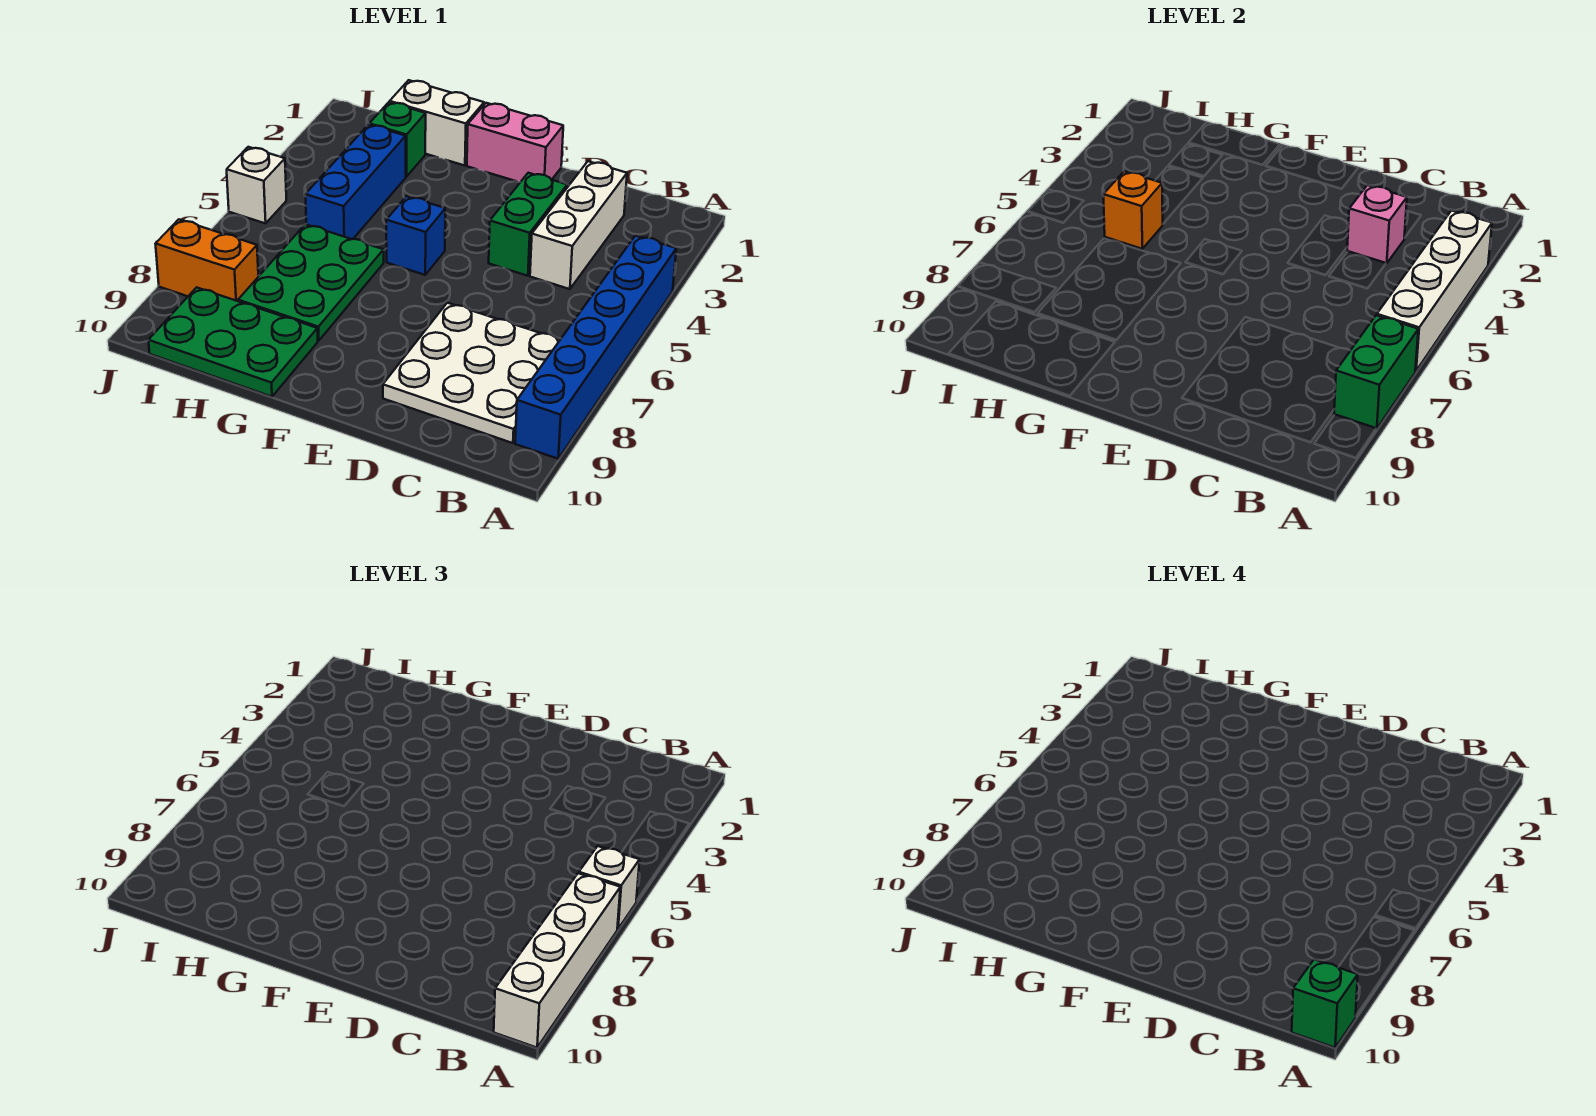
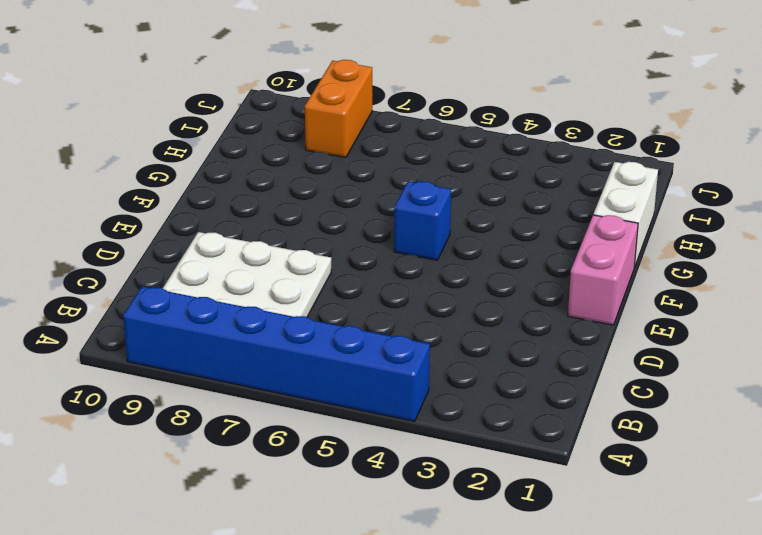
none -> white 1x3 brick [530,161,627,289]
none -> green 1x2 brick [489,173,567,276]
none -> green 2x3 plate [238,224,384,341]

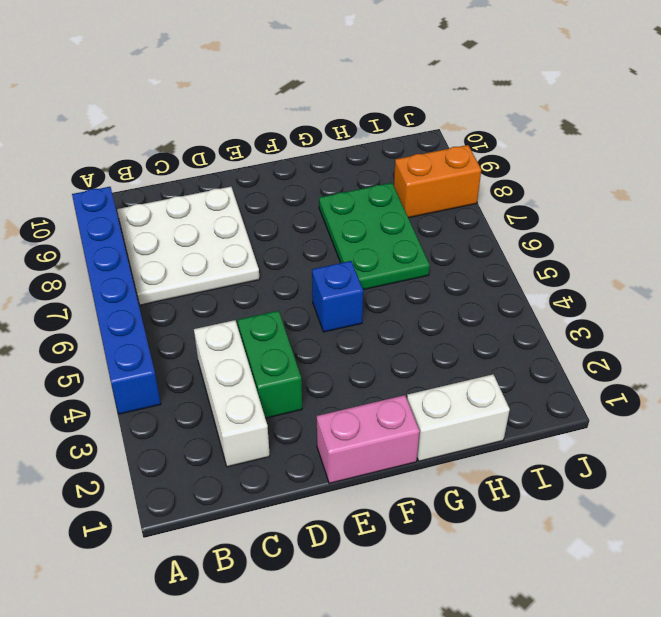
none -> green 2x3 plate [148,287,318,397]
none -> green 1x1 brick [369,102,426,177]
none -> blue 1x3 brick [305,125,406,239]

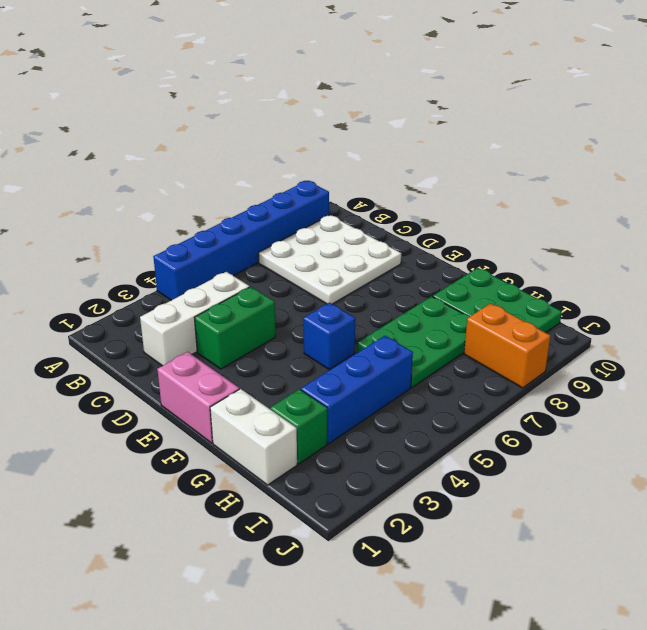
none -> white 1x1 brick [227,147,286,223]
none -> white 1x4 brick [1377,211,1492,371]
none -> green 1x2 brick [1334,315,1418,429]

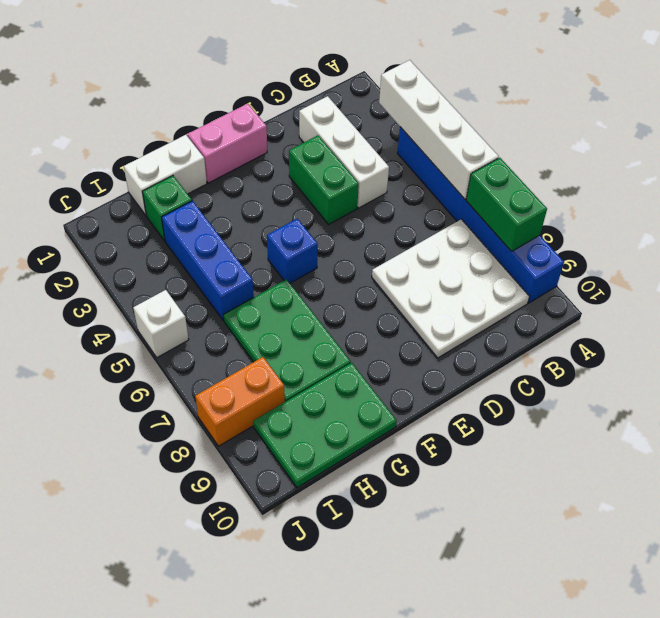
none -> pink 1x1 brick [1347,185,1407,263]
none -> orange 1x1 brick [1103,171,1163,249]
none -> white 1x1 brick [579,846,639,929]

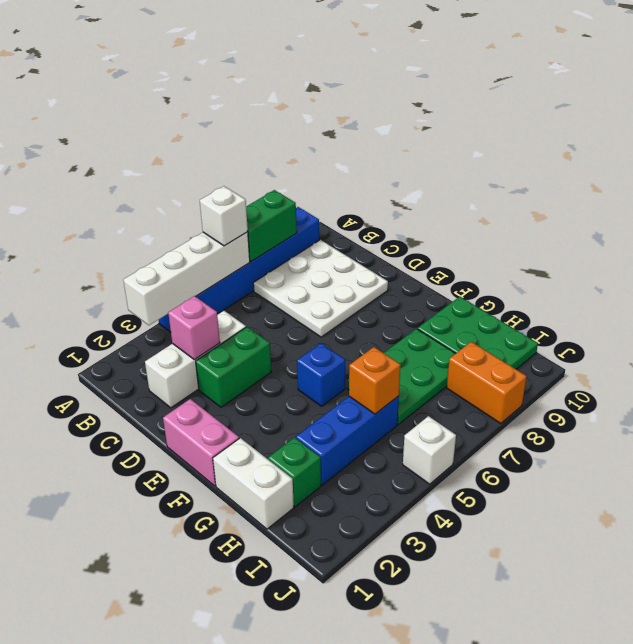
none -> white 1x4 brick [494,873,620,1048]
none -> green 1x1 brick [1292,959,1358,1048]

